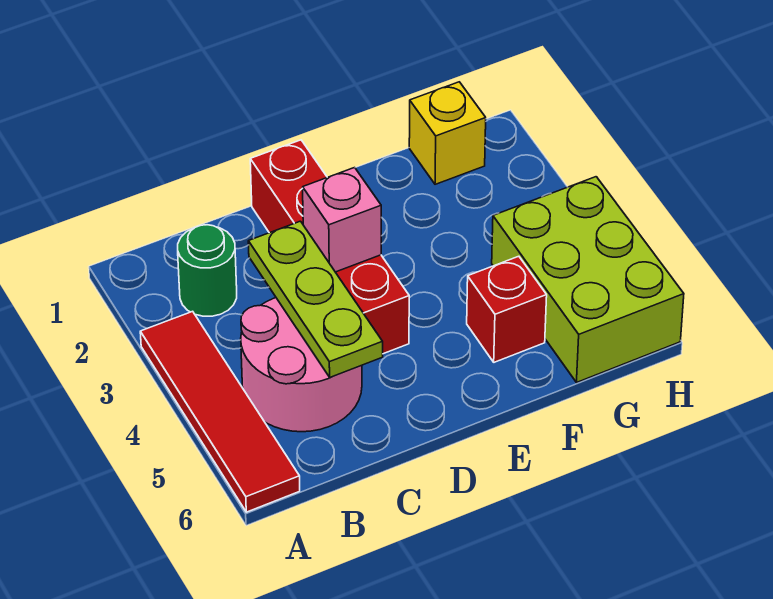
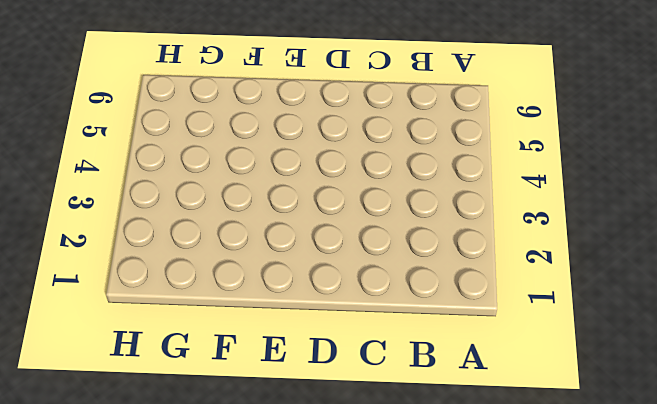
none -> red 1x4 tile [140,311,300,512]
none -> green 1x1 round brick [178,225,237,316]

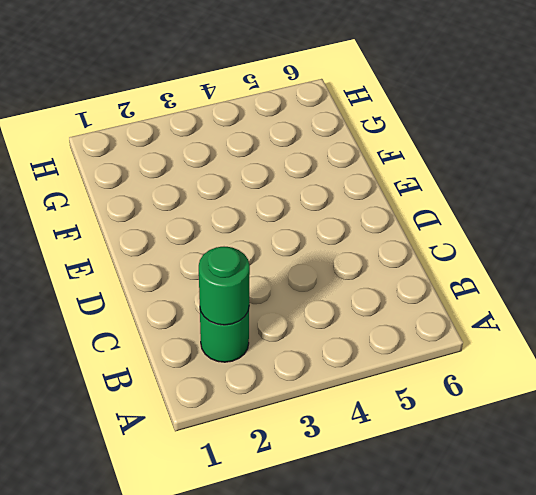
green 1x1 round brick [199,247,250,325] -> none
none -> red 1x4 tile [140,311,300,512]
none -> pink 2x2 round brick [241,298,362,432]

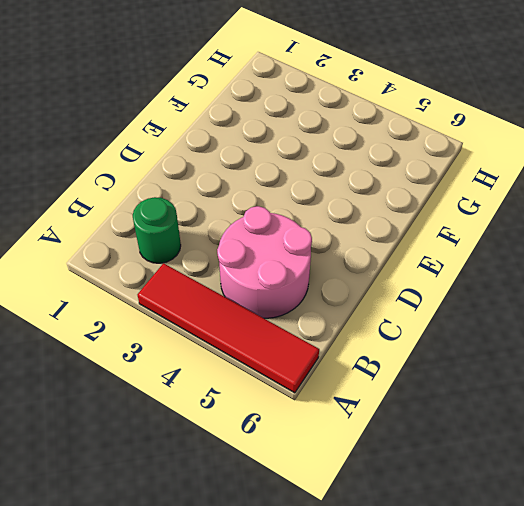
none -> red 1x4 brick [250,140,409,354]
none -> red 1x1 brick [467,256,547,362]

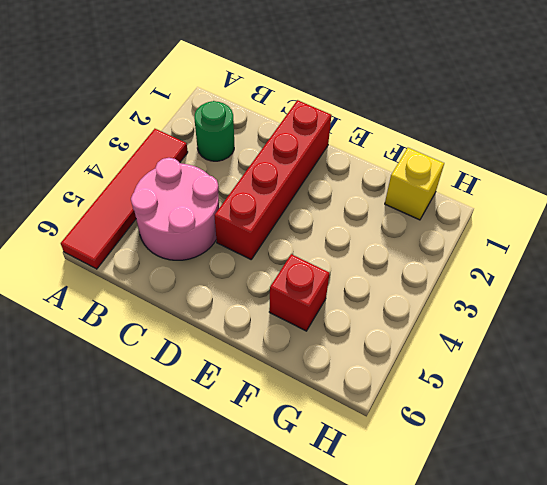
none -> lime 2x3 brick [492,177,684,383]
none -> lime 1x3 plate [248,221,383,377]

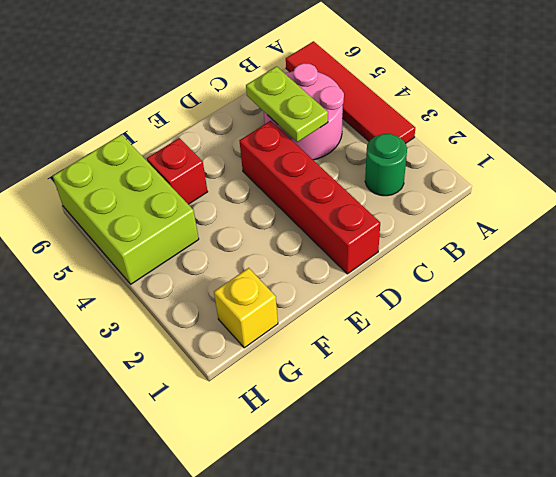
lime 1x2 plate [246,66,328,142] -> lime 1x3 plate [248,221,383,377]
none -> pink 1x1 brick [303,168,381,272]

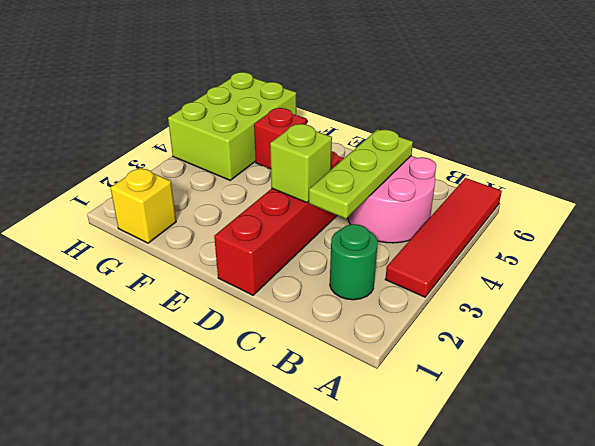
lime 1x1 brick [270,124,332,203] -> pink 1x1 brick [303,168,381,272]

